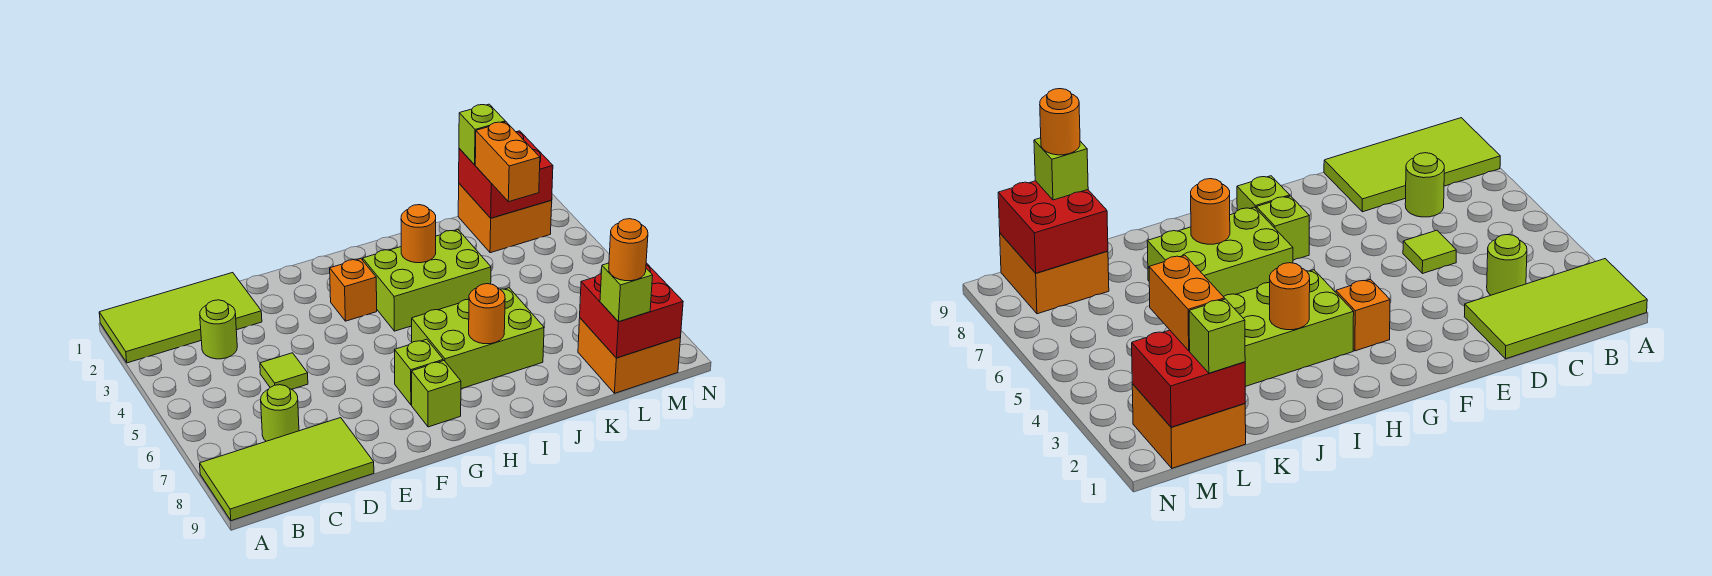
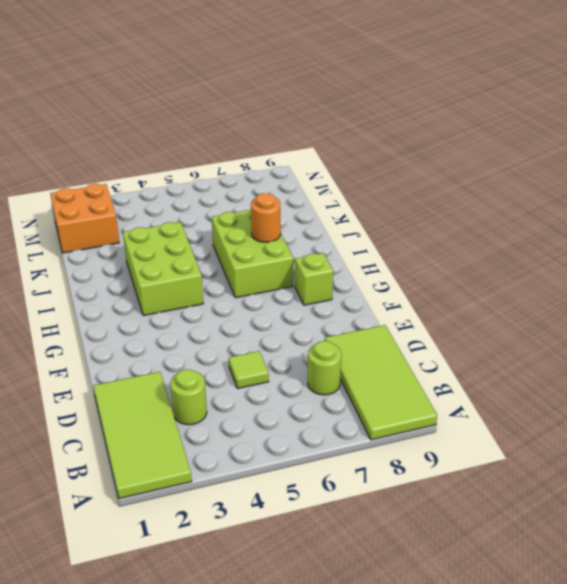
none -> orange 1x1 brick [330,259,377,321]
none -> lime 1x1 brick [394,339,443,405]
none -> orange 2x2 brick [578,318,680,393]

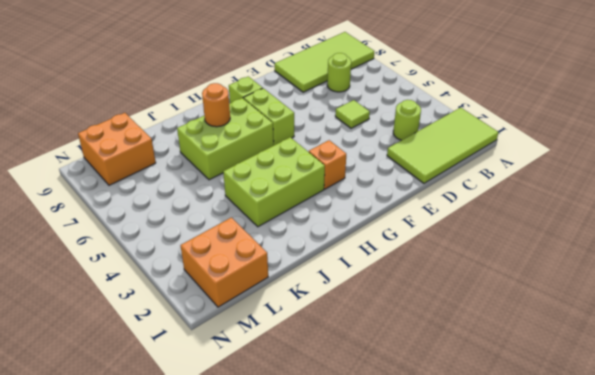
lime 1x2 brick [244,88,294,145] -> lime 1x1 brick [394,339,443,405]
none -> orange 1x1 round brick [401,205,436,263]
none -> red 2x2 brick [459,131,553,218]
none -> red 2x2 brick [580,263,683,358]

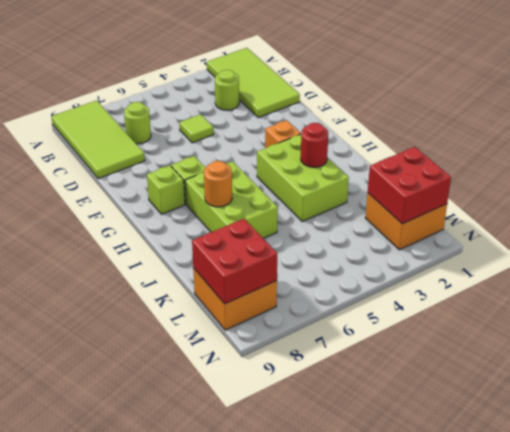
red 1x1 round brick [301,123,328,167] -> orange 1x1 round brick [401,205,436,263]
none -> lime 1x1 brick [459,104,505,165]
none -> orange 1x2 brick [475,122,540,202]
none -> lime 1x1 brick [600,263,653,322]

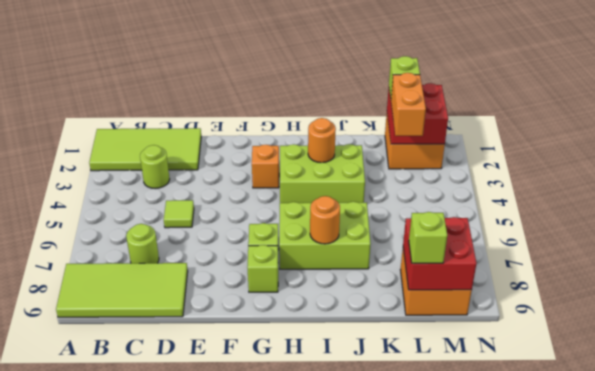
none -> orange 1x1 round brick [609,219,648,281]

